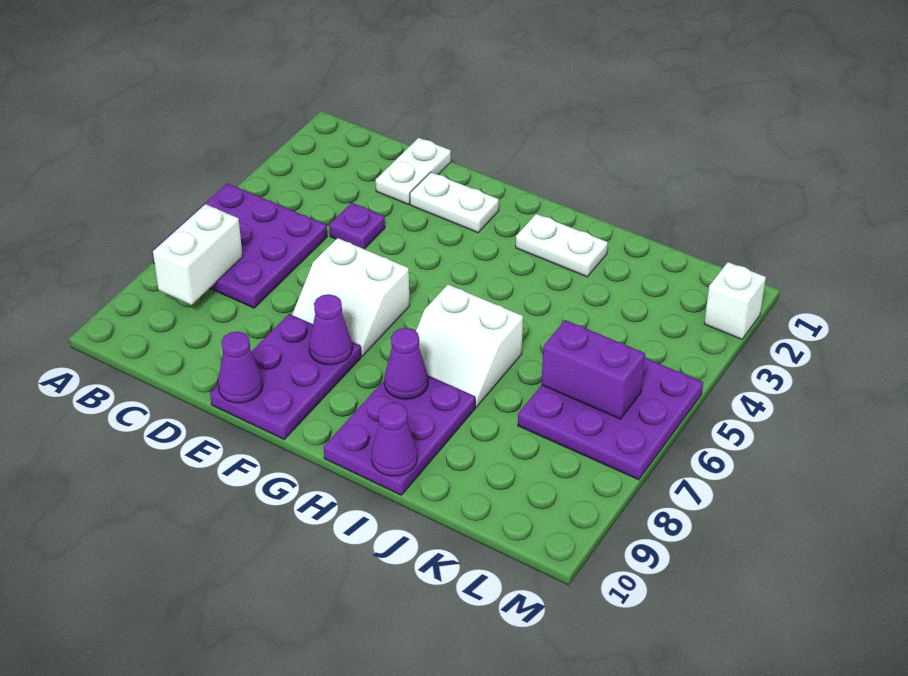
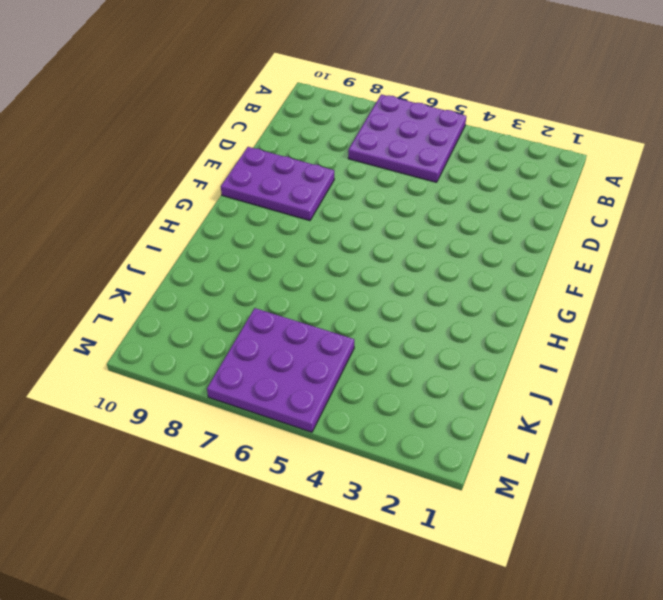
none -> white 1x2 plate [376,138,451,204]
none -> purple 1x1 plate [329,203,385,249]
none -> white 1x2 plate [410,172,499,233]

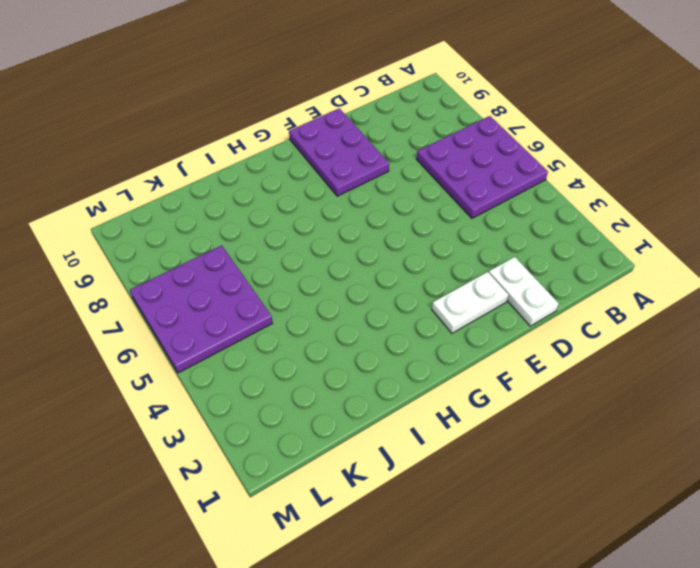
none -> purple 1x1 plate [329,203,385,249]
none -> white 2x2 slope [292,238,410,356]
none -> white 1x2 plate [516,214,608,277]

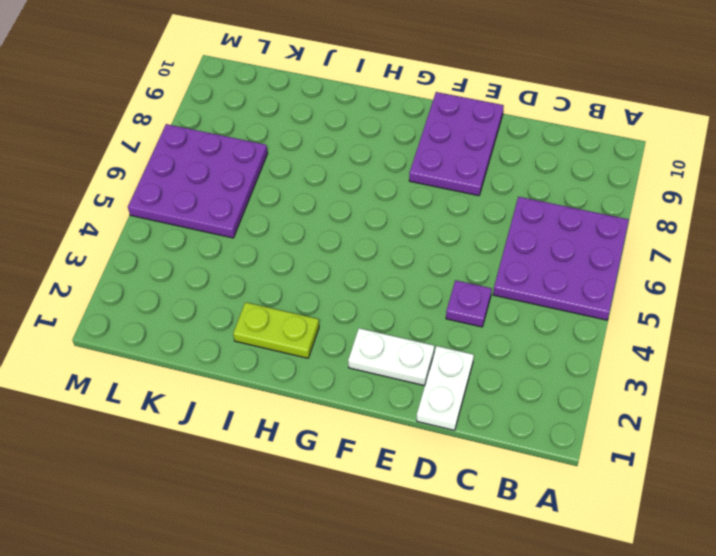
lime 1x2 plate [233,302,319,358] -> white 1x2 plate [516,214,608,277]
none -> white 2x2 slope [292,238,410,356]
none -> white 2x2 slope [416,285,523,407]
none -> purple 2x3 plate [324,376,475,495]

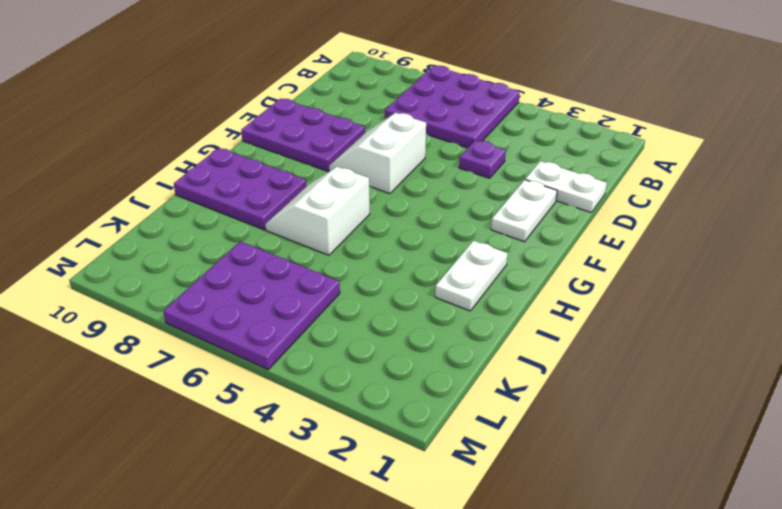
none -> white 1x1 brick [704,262,766,339]
none -> white 1x2 brick [153,204,243,305]
none -> purple 1x1 cone [218,331,263,403]

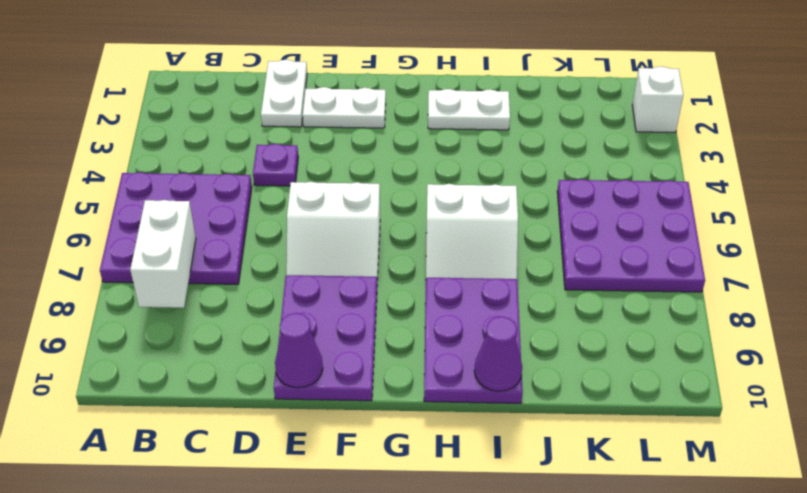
none -> purple 1x1 cone [309,294,352,365]
none -> purple 1x1 cone [384,328,428,399]
none -> purple 1x2 brick [542,320,645,419]

